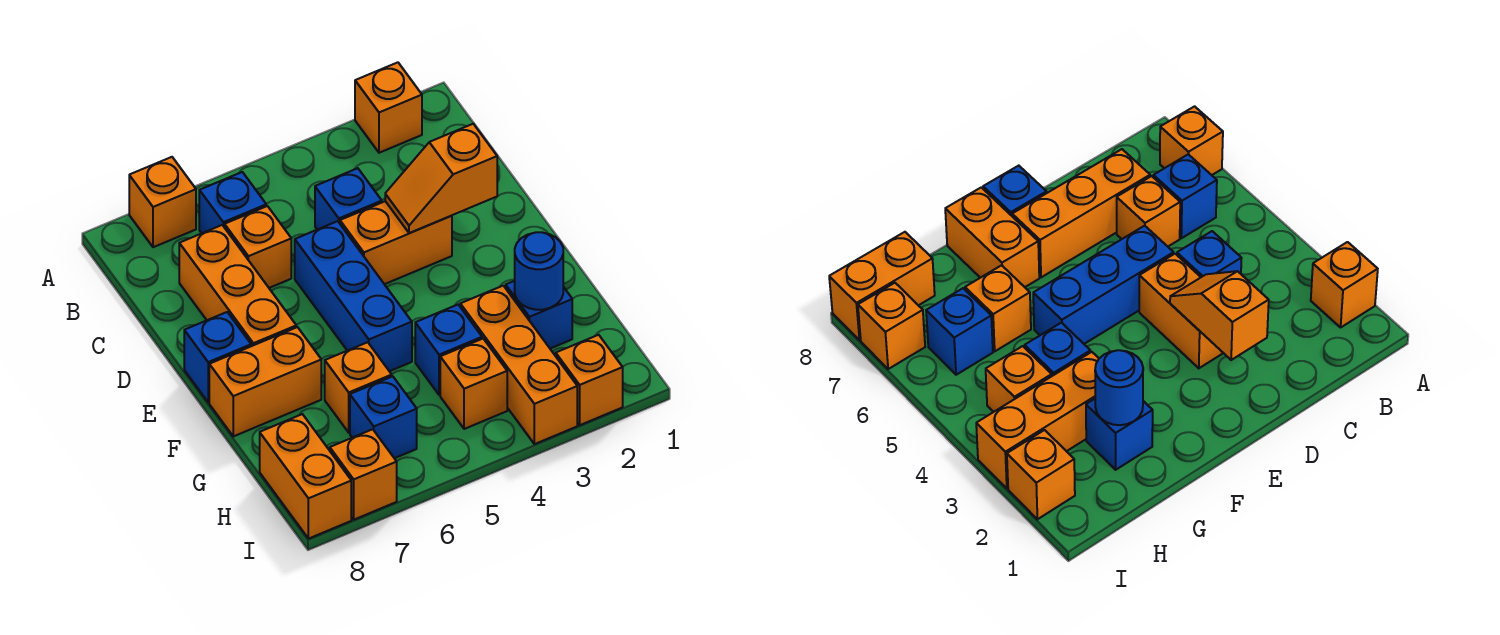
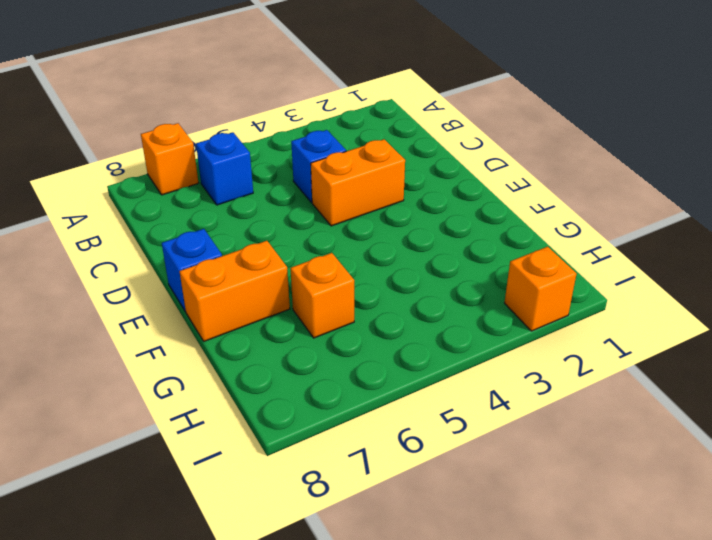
none -> orange 1x1 brick [355,62,422,153]
none -> orange 1x1 brick [225,206,291,288]
none -> orange 1x3 brick [179,225,296,346]

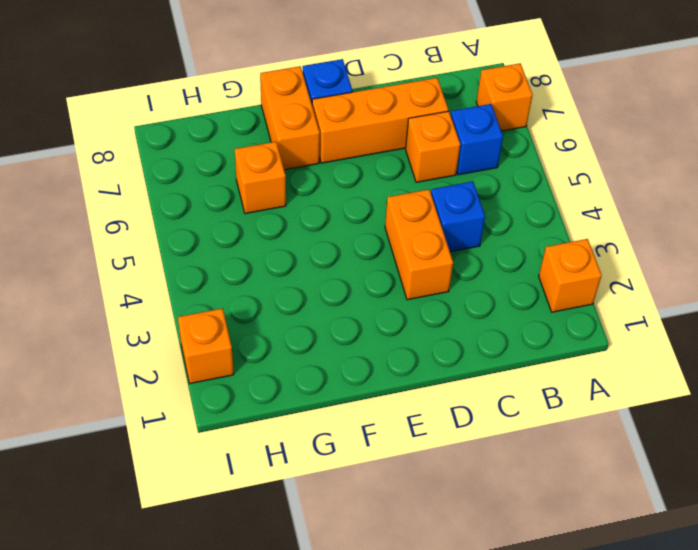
none -> blue 1x3 brick [295,221,412,371]
none -> blue 1x1 brick [506,281,572,349]
none -> orange 1x3 brick [460,286,577,444]

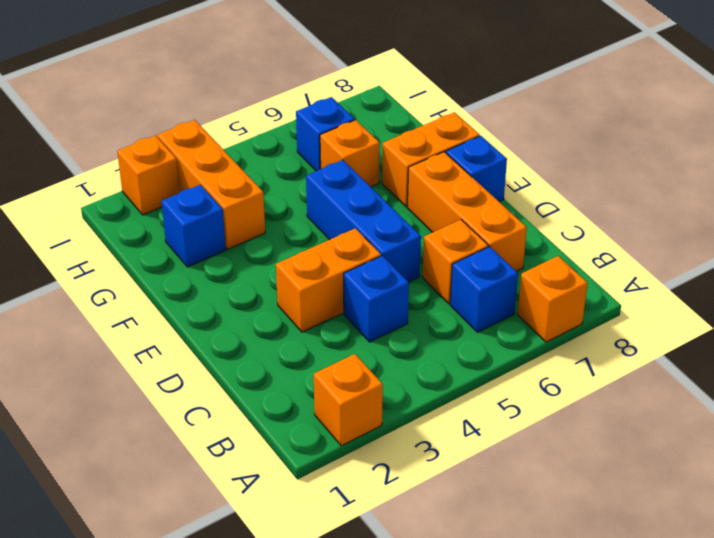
none -> blue 1x1 brick [415,305,482,395]
none -> orange 1x1 brick [440,339,507,429]
none -> orange 1x2 brick [260,414,351,539]

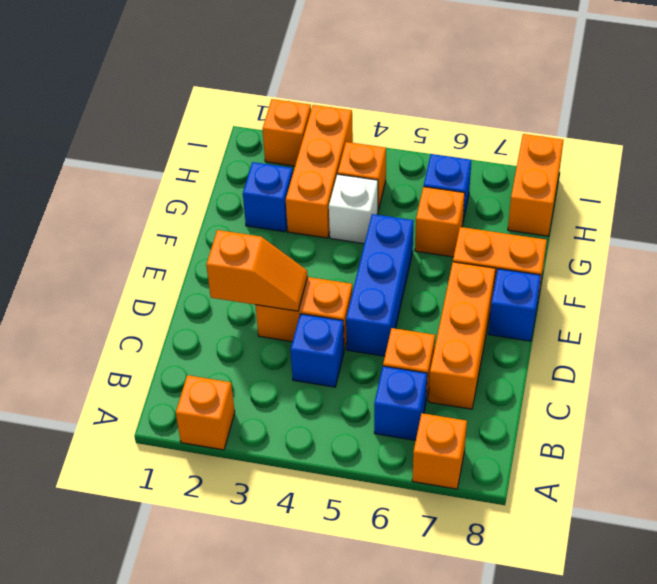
white 1x1 brick [329,174,378,244] -> blue 1x1 brick [415,305,482,395]
none -> orange 1x1 brick [330,429,397,520]
none -> blue 1x1 round brick [515,232,563,310]

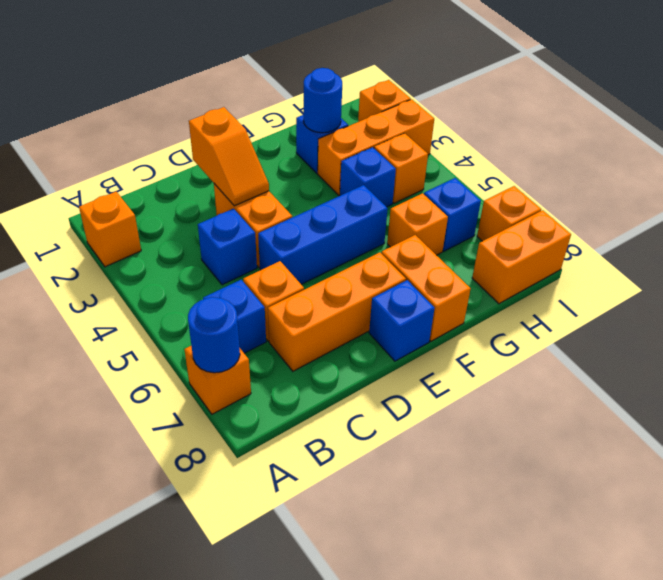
blue 1x1 round brick [188,297,240,373] -> none

